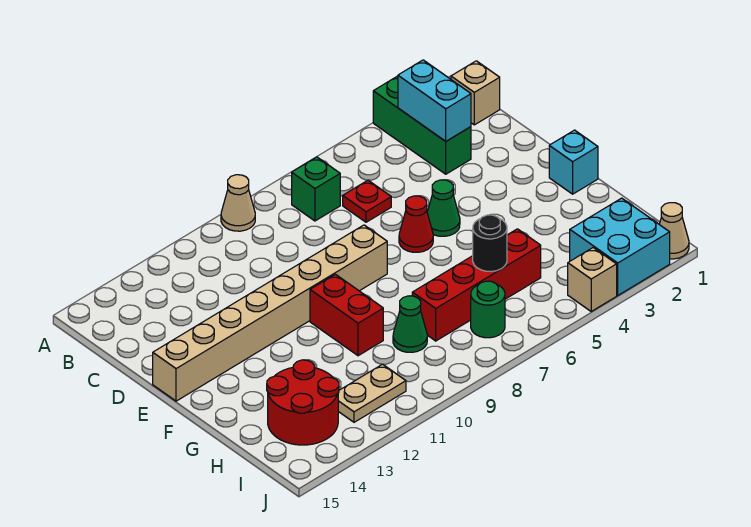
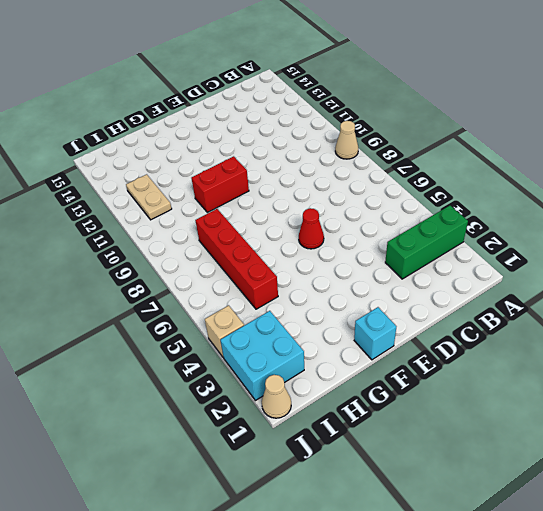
none -> tan 1x1 brick [451,61,500,125]
none -> green 1x1 brick [292,157,340,221]
none -> red 1x1 plate [343,180,391,222]

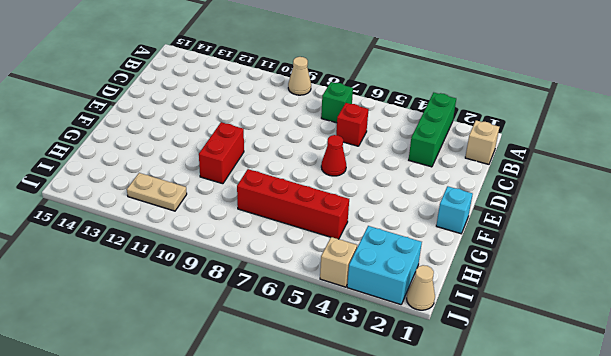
red 1x1 brick [336,103,368,146] -> red 1x1 plate [343,180,391,222]
none -> green 1x1 cone [427,180,460,236]
none -> tan 1x8 brick [153,225,387,401]
none -> green 1x1 cone [393,296,427,352]

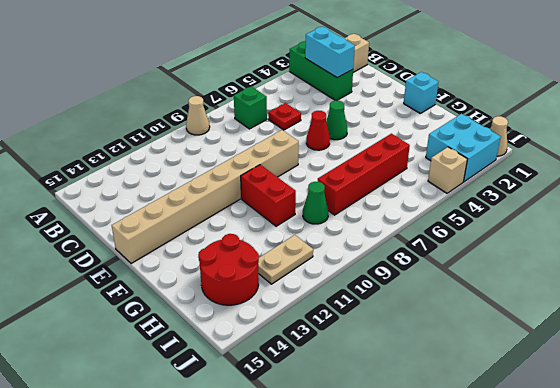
none -> green 1x1 round brick [471,281,505,338]
none -> black 1x1 round brick [473,215,507,271]

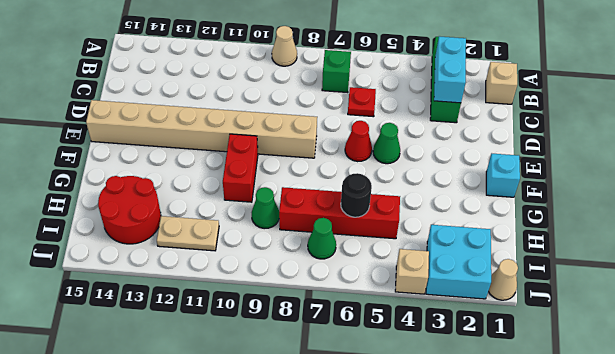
green 1x1 cone [308,218,336,259] -> green 1x1 round brick [471,281,505,338]

